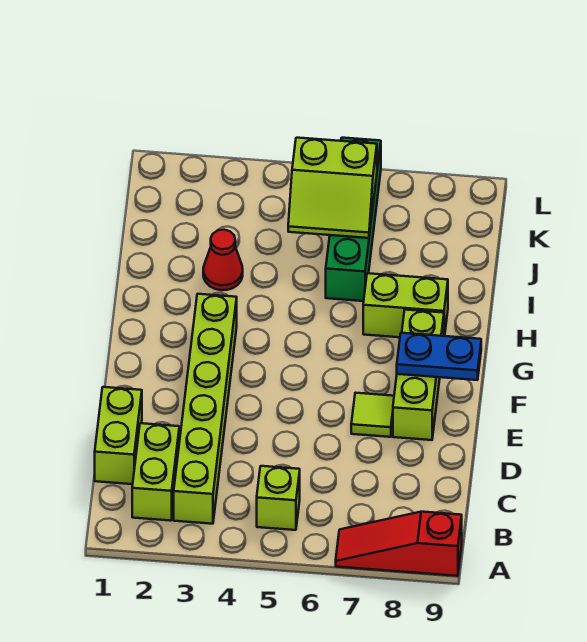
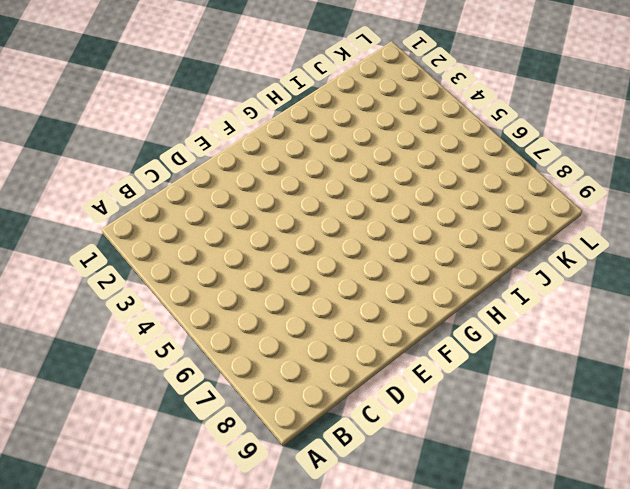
none -> red 1x3 slope [336,512,462,576]
none -> lime 1x2 brick [132,423,179,521]
none -> lime 1x6 brick [174,294,237,524]

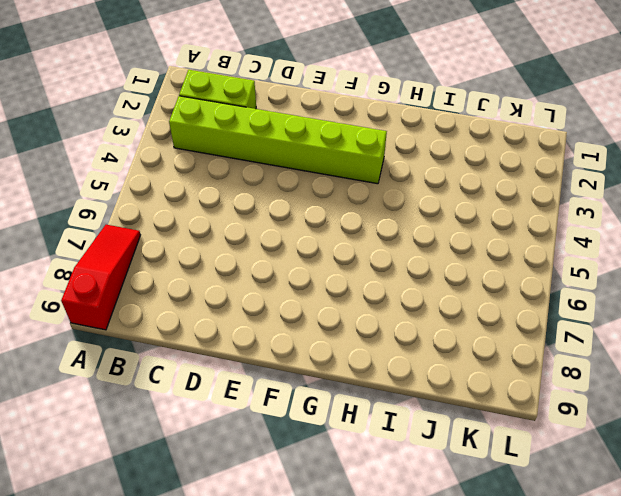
none -> lime 1x1 brick [257,466,300,530]
none -> lime 1x2 brick [95,387,142,484]
none -> lime 1x1 tile [351,393,394,437]

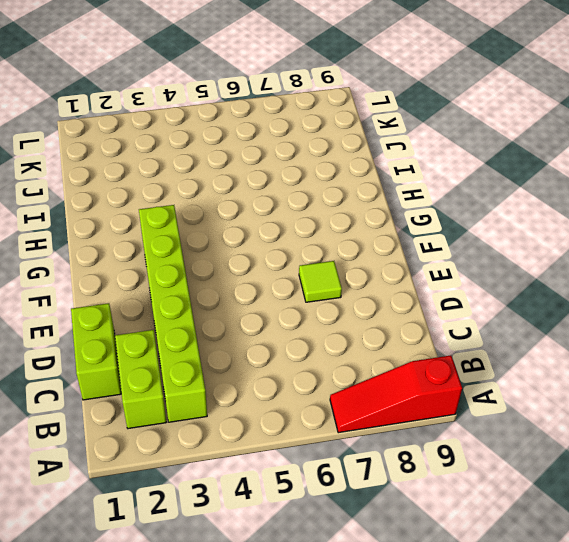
none -> lime 1x1 brick [257,466,300,530]
none -> lime 1x3 brick [393,310,444,440]
none -> lime 1x2 brick [363,273,448,337]

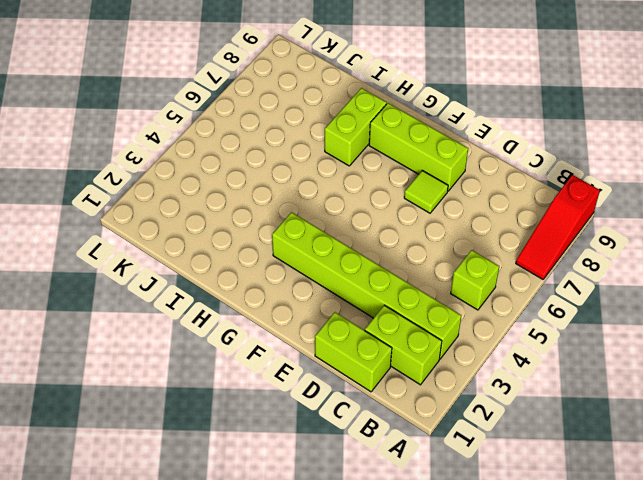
none -> red 1x1 cone [203,230,243,290]
none -> green 1x4 brick [326,138,381,301]
none -> blue 1x2 plate [397,333,481,380]

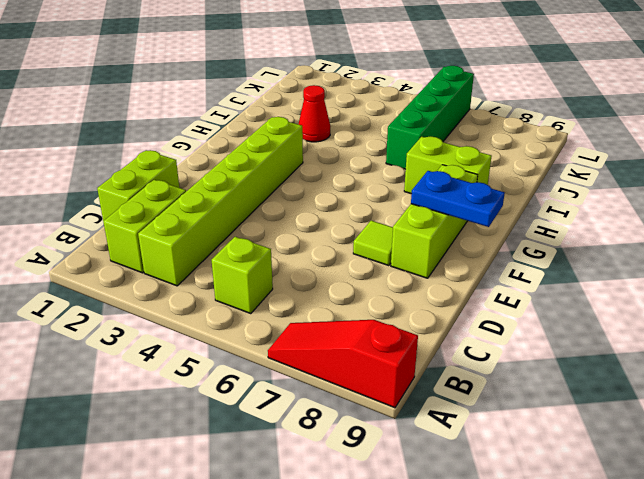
none -> lime 2x2 slope [288,138,377,238]

